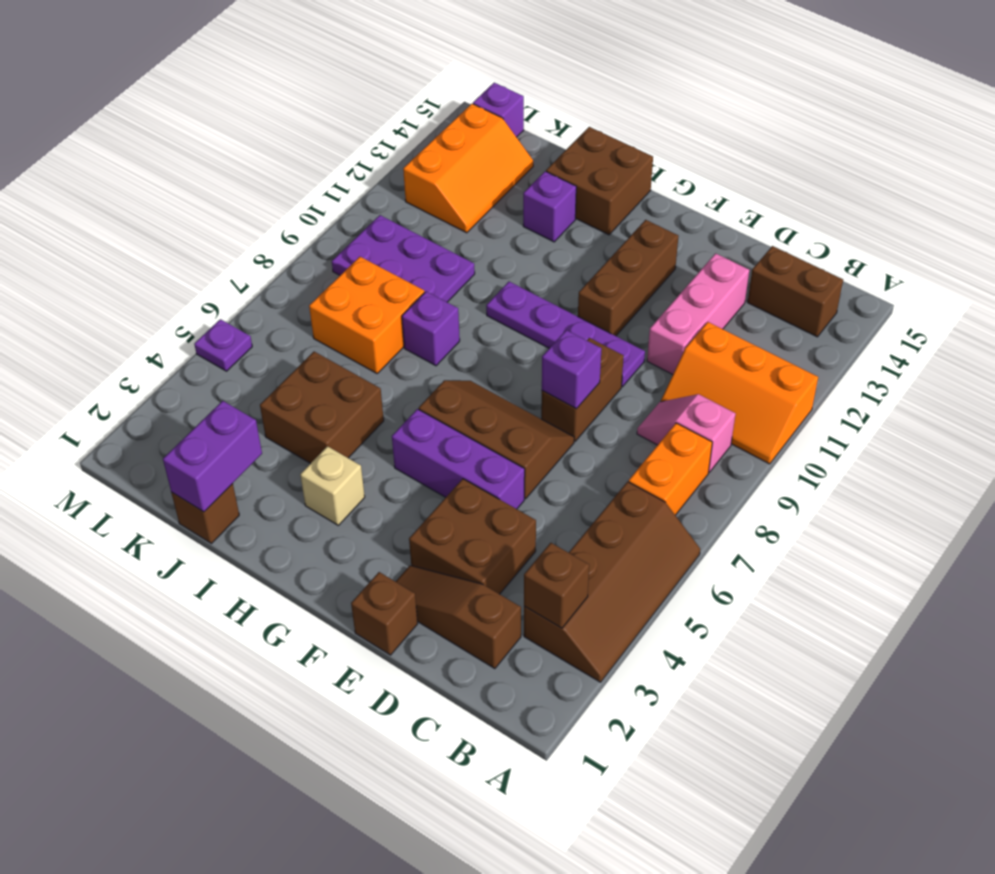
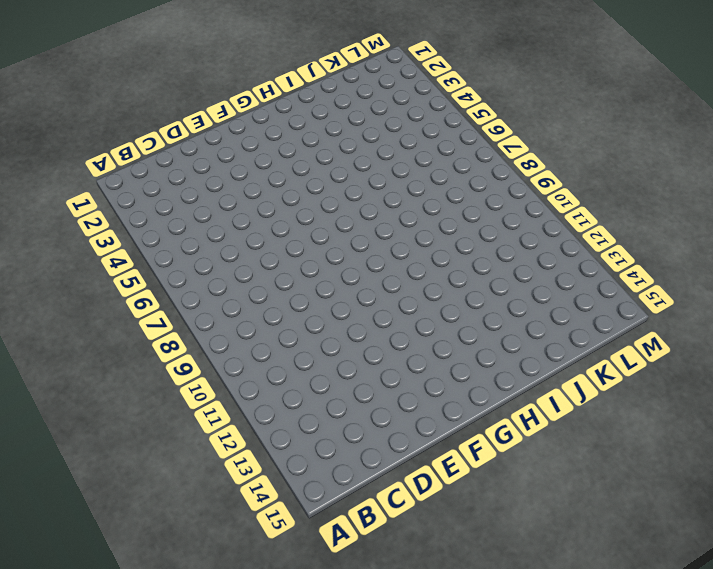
none -> brown 2x4 slope [524,482,700,682]
none -> orange 2x3 slope [661,322,818,464]
none -> orange 1x2 brick [629,423,712,515]

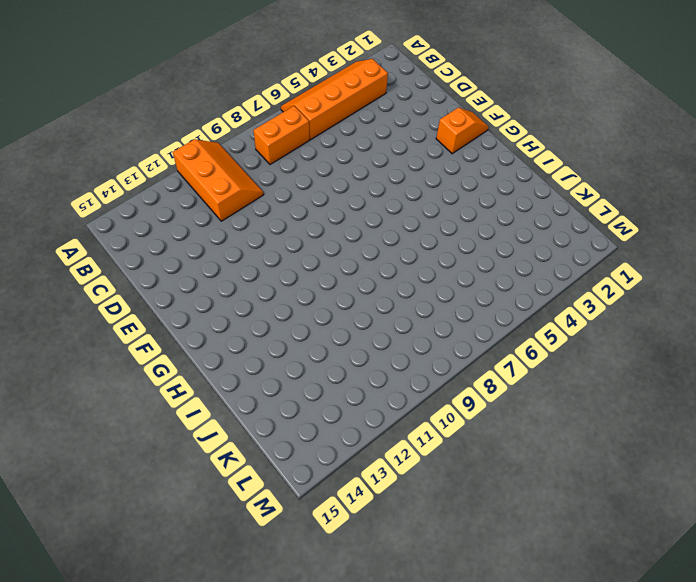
orange 2x4 slope [281,59,388,139] -> brown 2x4 slope [524,482,700,682]
orange 1x2 slope [436,108,488,154] -> none
none -> pink 1x2 slope [637,394,735,472]
none -> brown 1x2 brick [748,246,843,337]
none -> brown 1x3 slope [396,566,521,669]

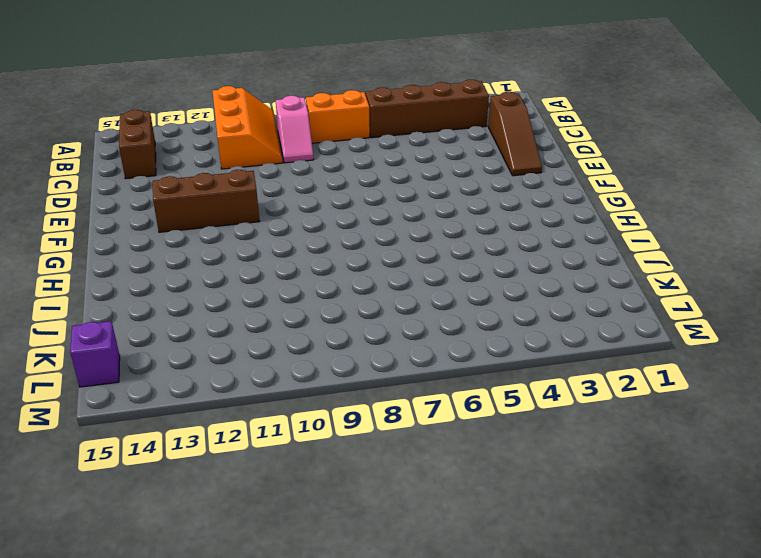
none -> brown 2x2 brick [409,479,536,594]
none -> pink 1x3 brick [647,253,749,375]
none -> brown 1x1 brick [351,572,418,655]

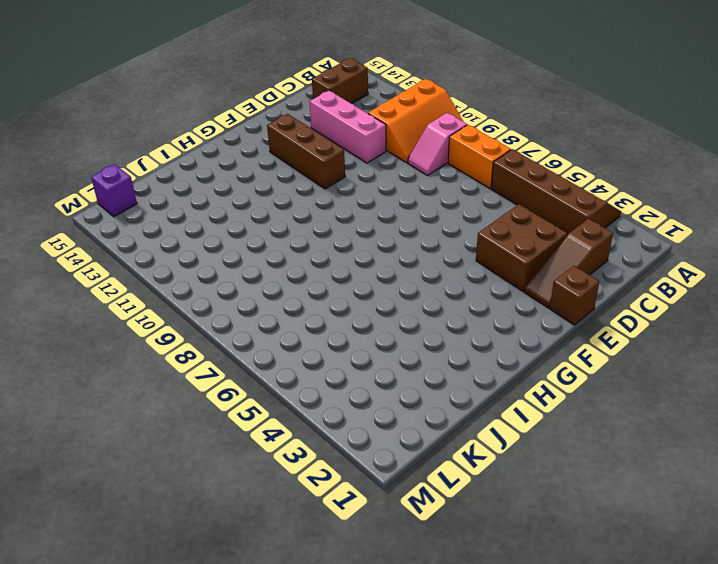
none -> purple 1x3 brick [392,409,525,509]
none -> brown 2x3 slope [419,380,574,499]
none -> brown 1x2 brick [541,338,624,441]

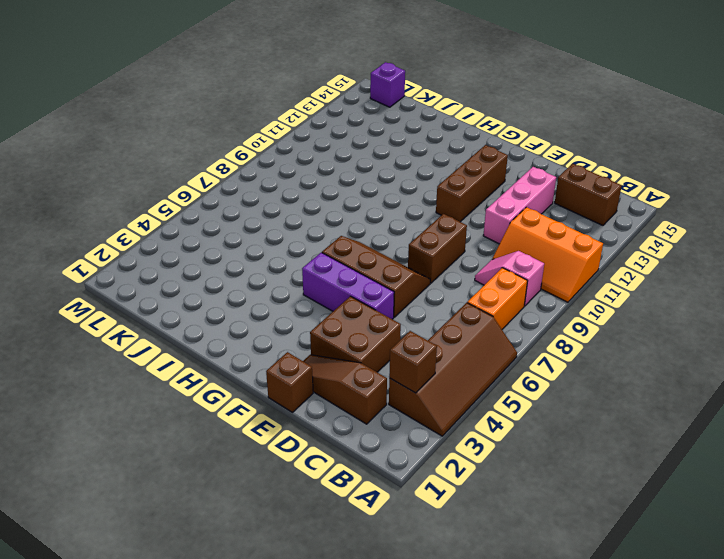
none -> purple 1x4 plate [486,282,645,387]
none -> tan 1x1 brick [300,446,365,525]
none -> brown 2x2 brick [546,127,653,235]

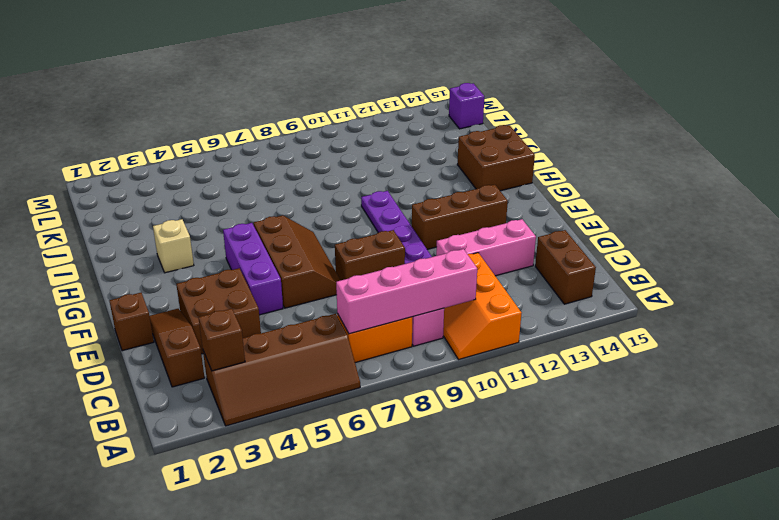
pink 1x4 brick [336,249,477,334] -> none
none -> brown 2x2 brick [260,352,384,464]
none -> purple 1x1 brick [402,291,460,366]
none -> purple 1x1 brick [523,171,576,242]

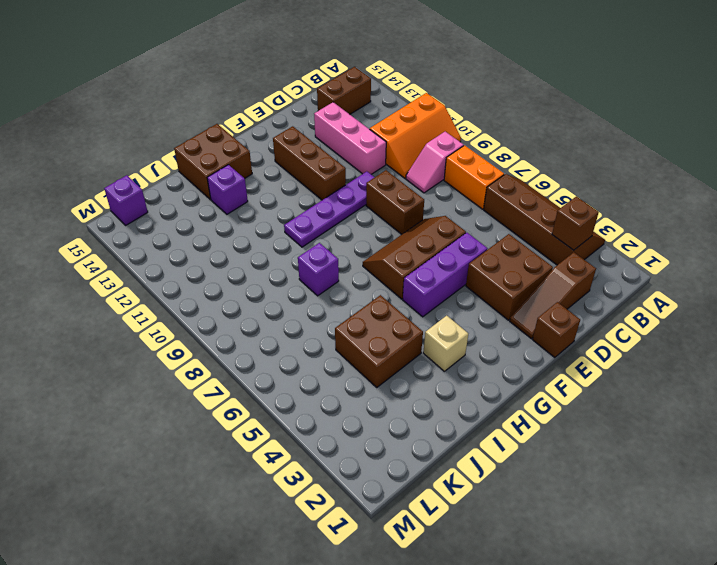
none -> brown 1x1 brick [171,484,239,544]
none -> orange 2x2 brick [309,257,425,373]
none -> purple 2x3 plate [332,215,475,302]

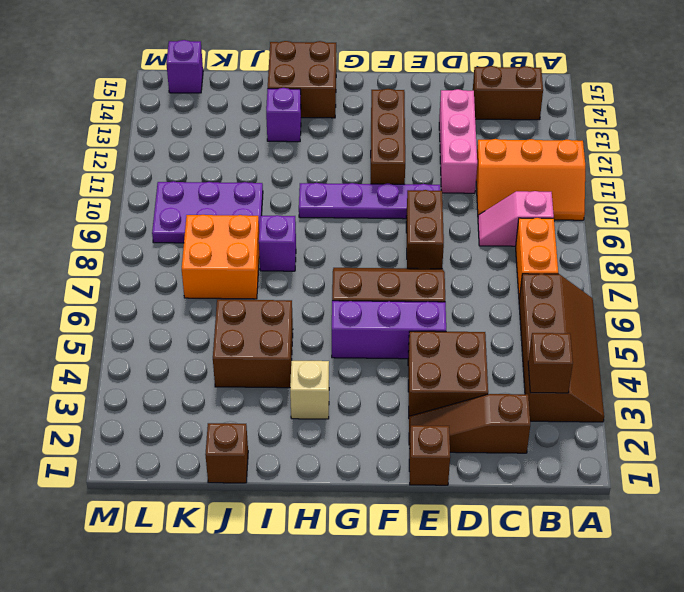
none -> orange 2x3 slope [403,104,533,233]
none -> purple 1x1 plate [194,319,252,371]
none -> purple 1x1 brick [542,330,602,409]

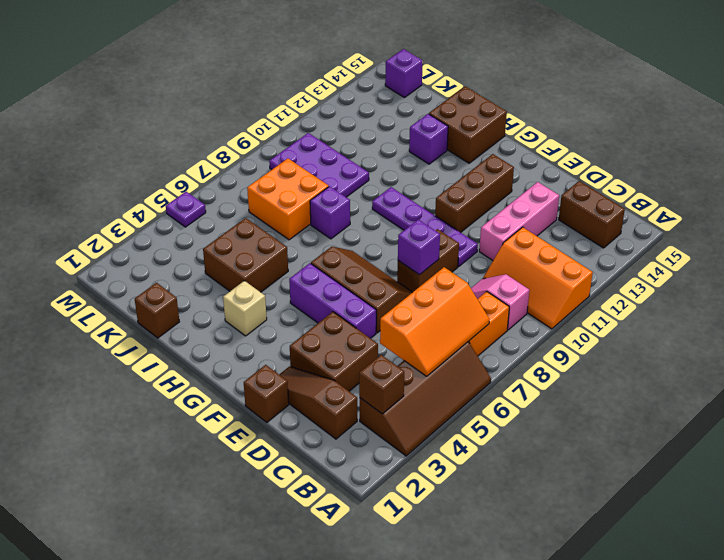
orange 2x3 slope [380,267,489,376] -> orange 2x3 slope moved to [403,104,533,233]
none -> purple 1x2 brick [163,401,262,512]

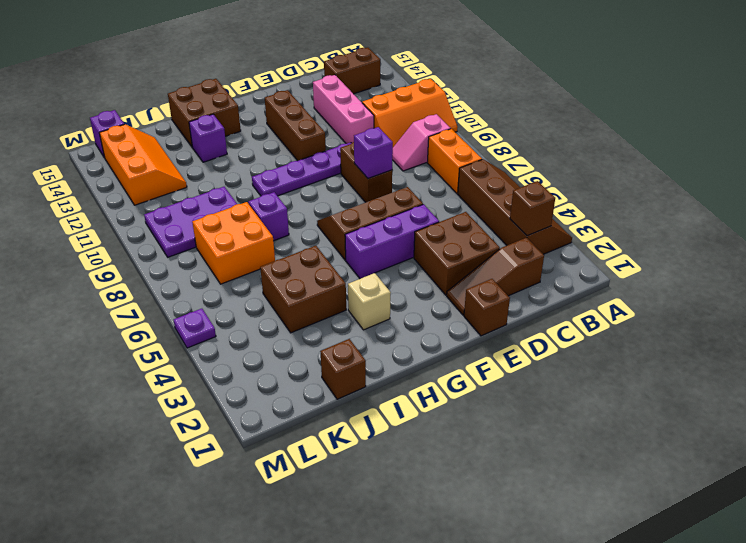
none -> purple 1x2 brick [163,401,262,512]

